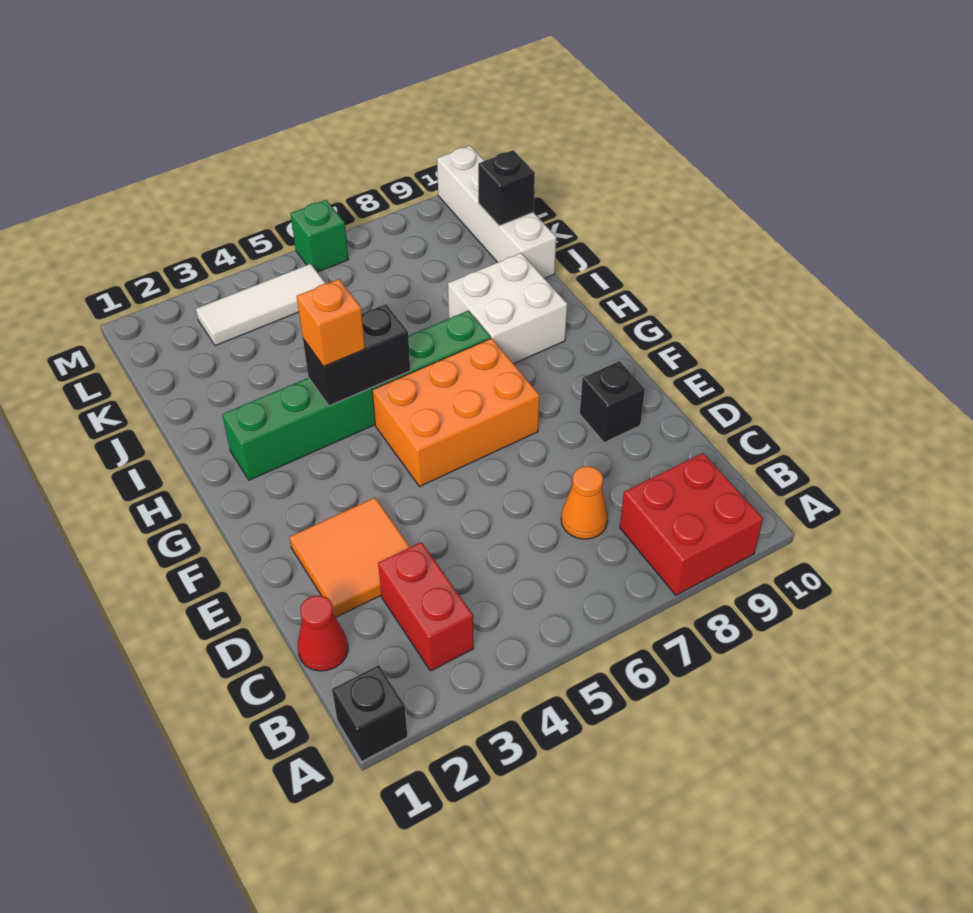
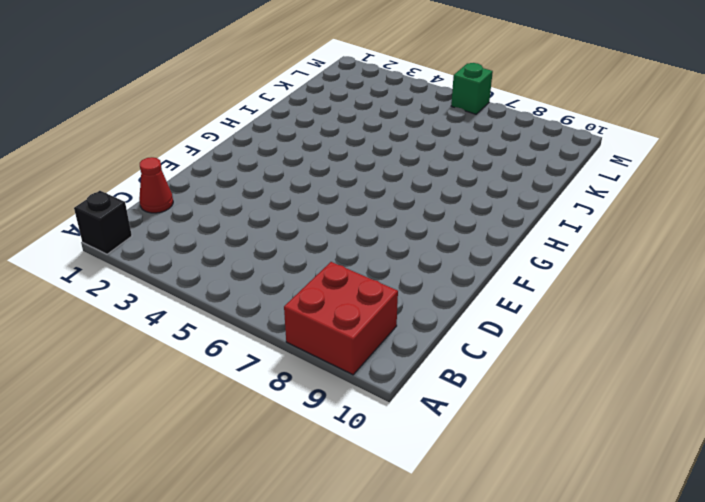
none -> red 1x2 brick [378,542,474,671]
none -> orange 1x1 cone [561,466,608,539]
none -> orange 2x2 tile [290,498,410,617]

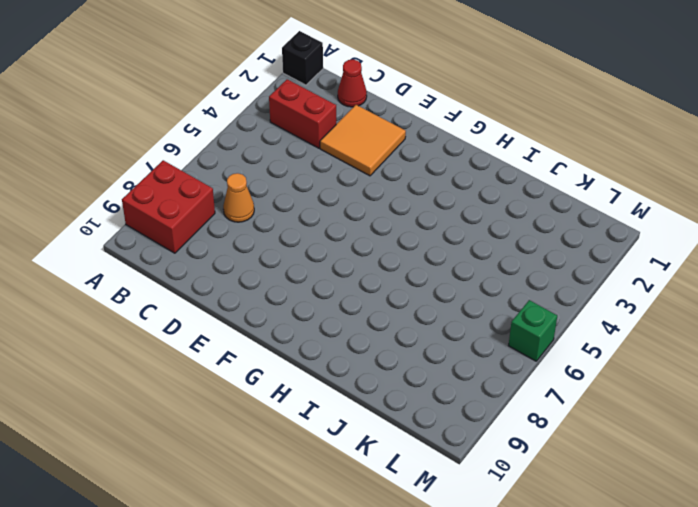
none -> black 1x1 brick [580,361,645,443]
none -> orange 2x3 brick [372,338,540,487]
none -> green 1x6 brick [222,311,491,480]

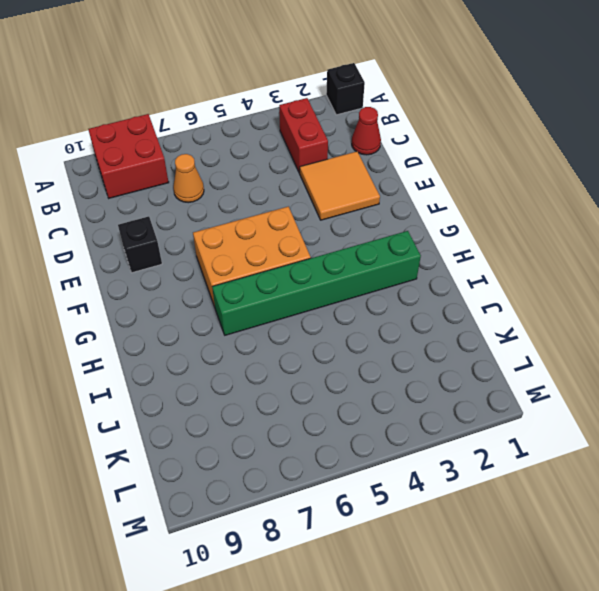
none -> white 2x2 brick [448,253,567,364]
none -> white 1x4 brick [437,146,556,279]
none -> white 1x3 tile [196,264,326,346]

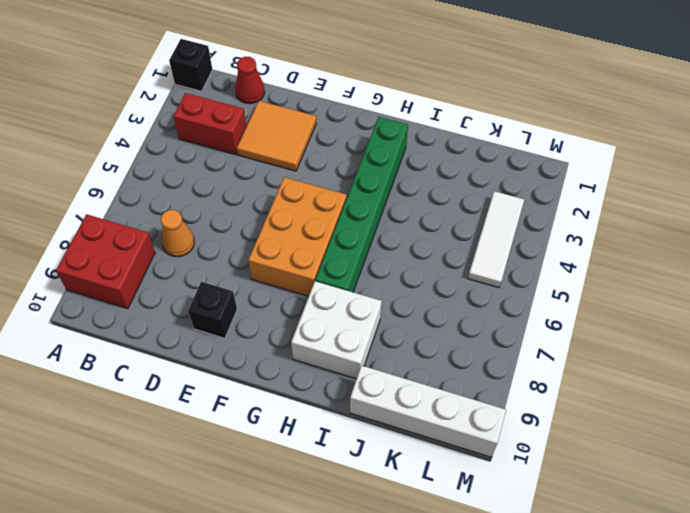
none -> green 1x1 brick [291,200,348,272]
none -> black 1x2 brick [303,304,410,406]
none -> black 1x1 brick [478,150,535,226]

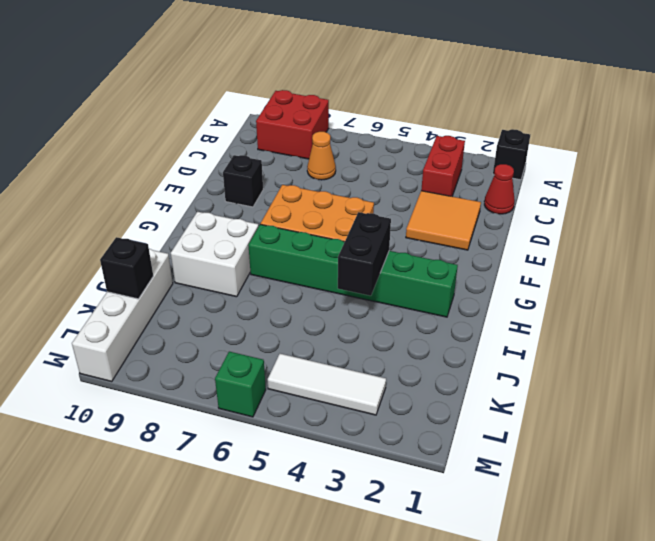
black 1x2 brick [338,212,391,296] -> black 1x2 brick turned to [303,304,410,406]
none -> orange 1x1 brick [297,279,365,366]

